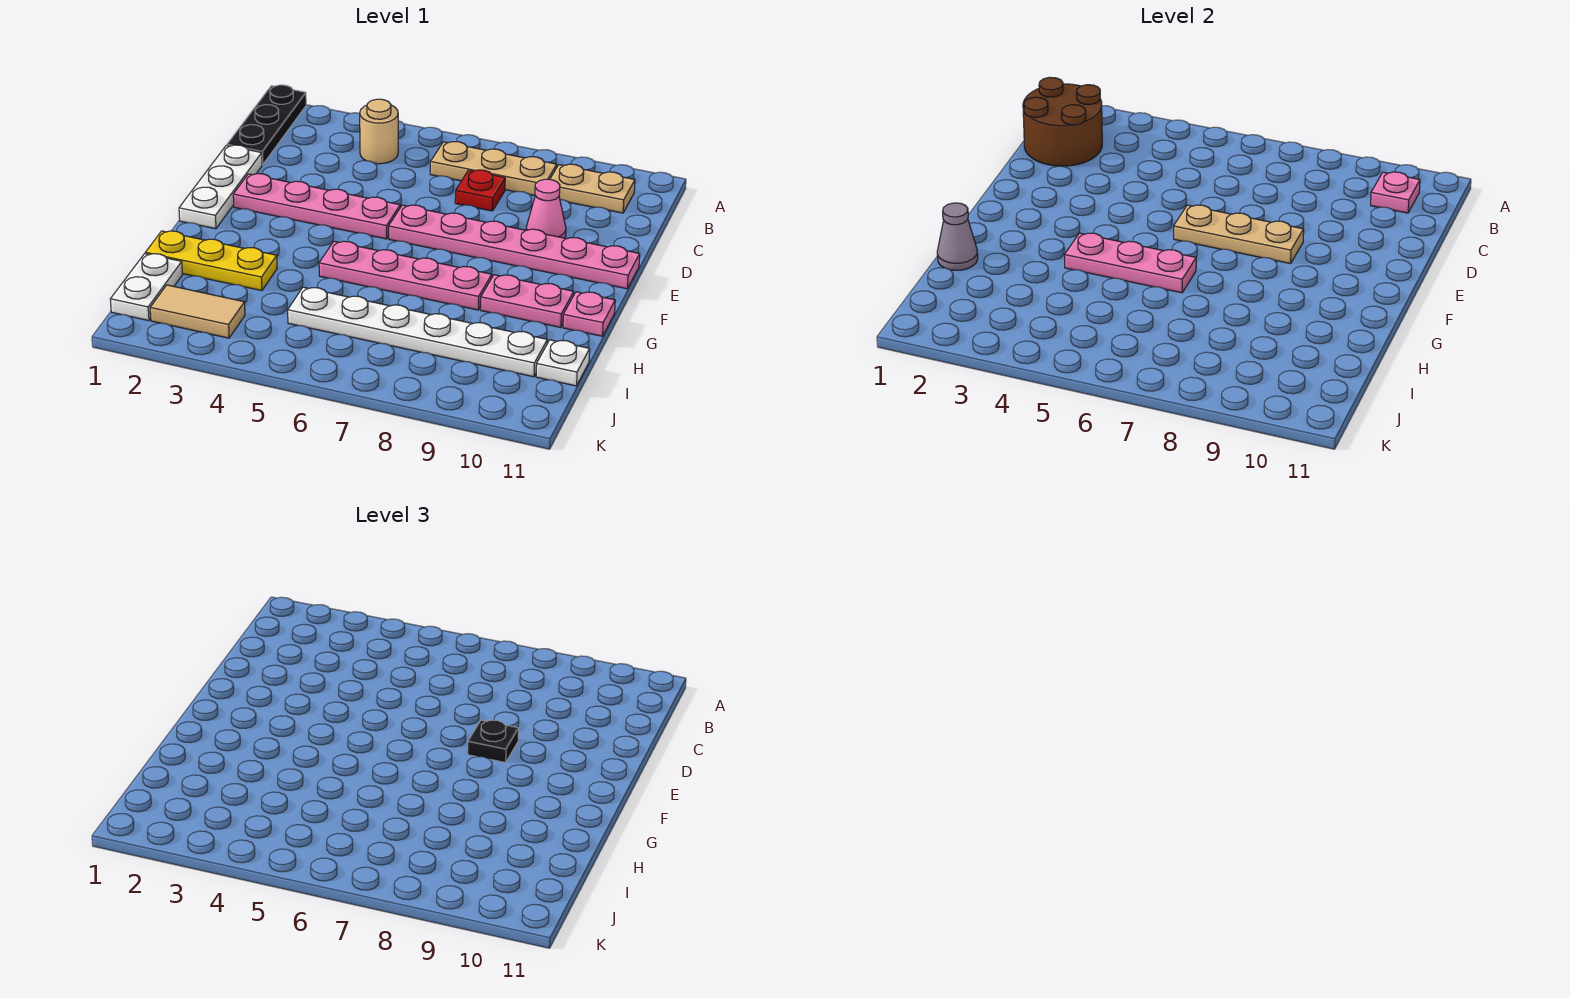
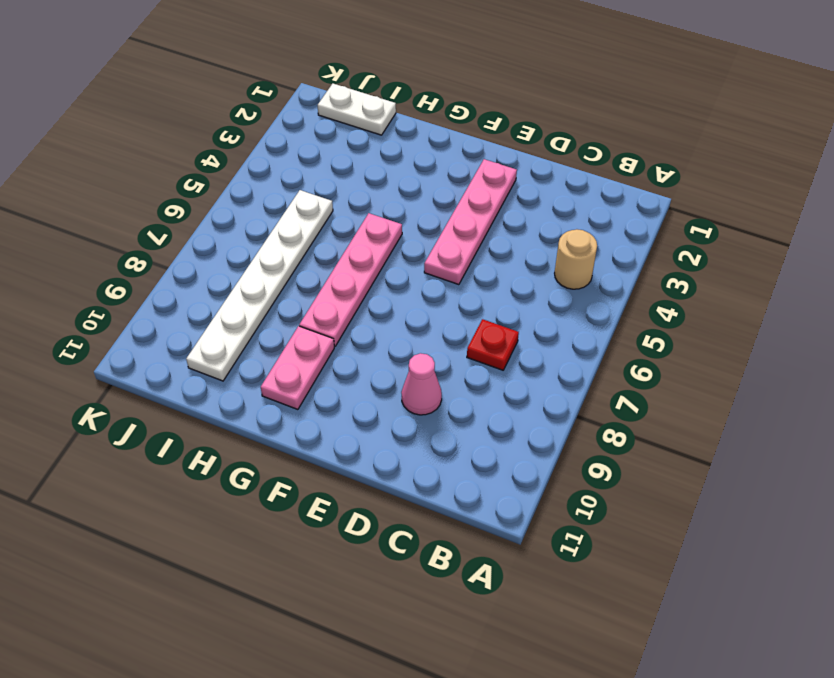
none -> black 1x3 plate [227,85,306,165]
none -> tan 1x3 plate [430,142,557,196]
none -> tan 1x2 plate [550,164,635,213]

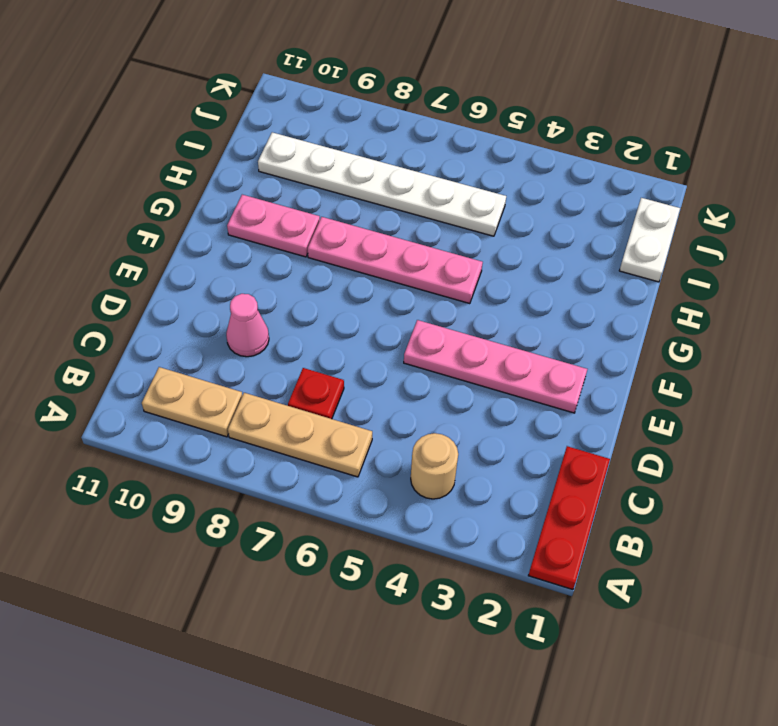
red 1x3 plate [528,446,610,590] -> black 1x3 plate [227,85,306,165]
none -> white 1x3 plate [179,145,262,229]
none -> pink 1x6 plate [389,205,640,289]
none -> pink 1x1 plate [563,292,615,336]

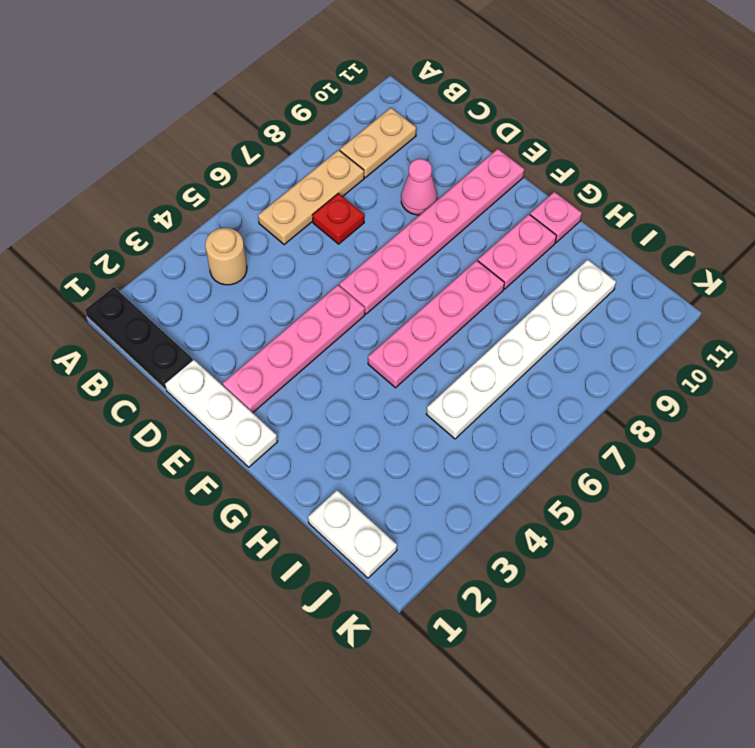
none -> yellow 1x3 plate [145,231,277,291]
none -> white 1x1 plate [536,340,590,386]
none -> tan 1x2 tile [150,285,245,338]

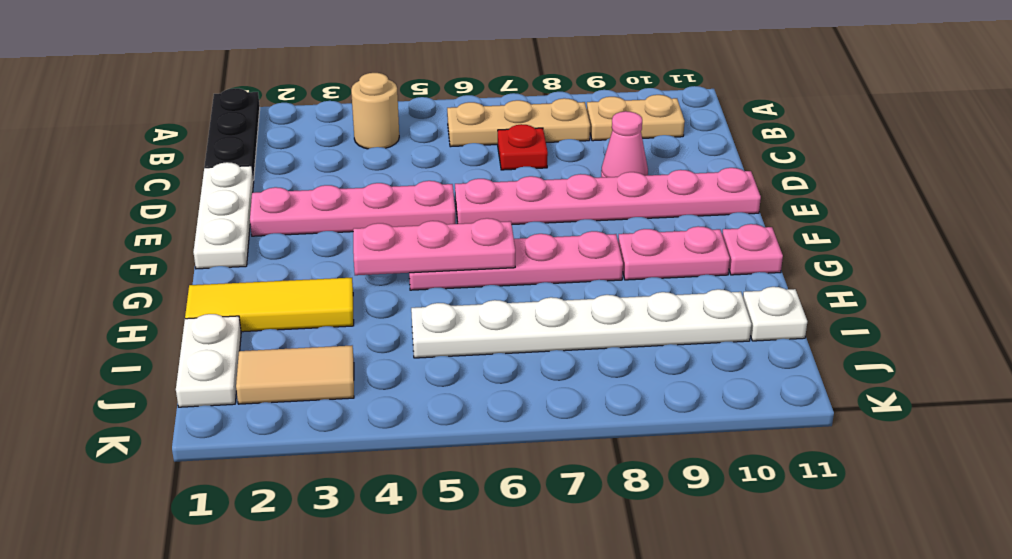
yellow 1x3 tile [185,278,354,332] -> yellow 1x3 plate [145,231,277,291]
none -> brown 2x2 round brick [1023,77,1102,166]
none -> pink 1x1 plate [1371,172,1420,213]
none -> tan 1x3 plate [1174,205,1304,264]

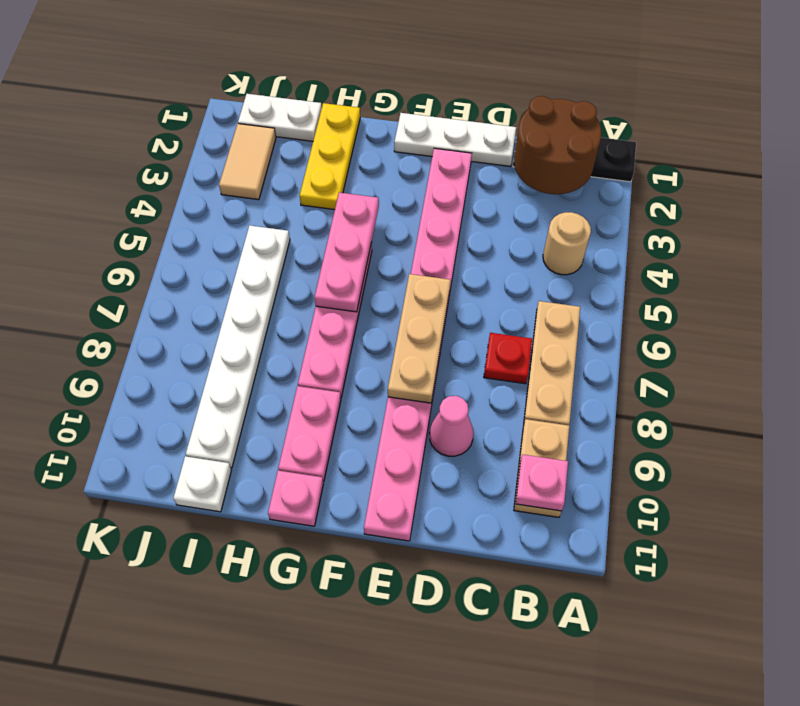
none -> grey 1x1 cone [937,203,978,270]
none -> black 1x1 plate [468,720,519,763]

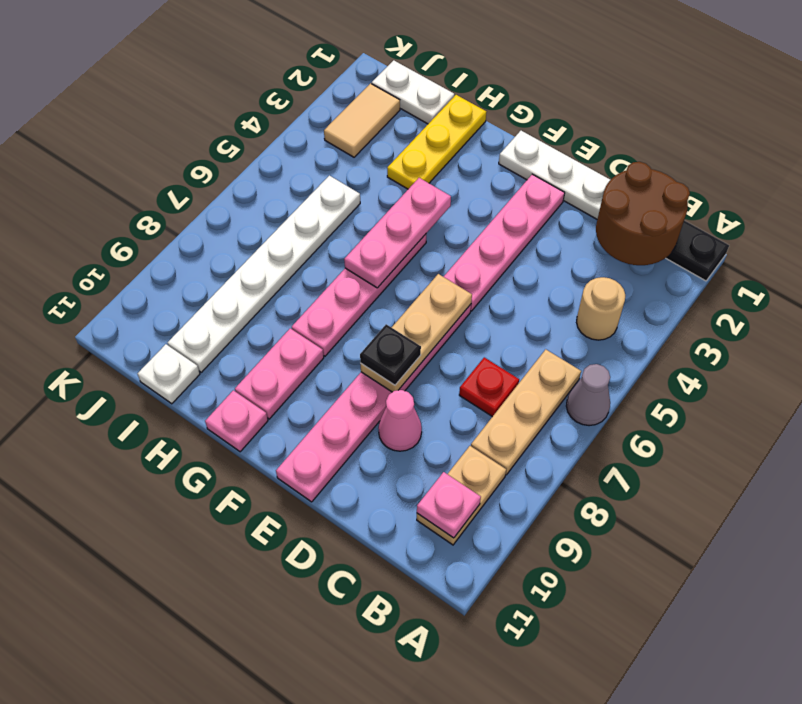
grey 1x1 cone [566,364,610,426] -> grey 1x1 cone moved to [937,203,978,270]

